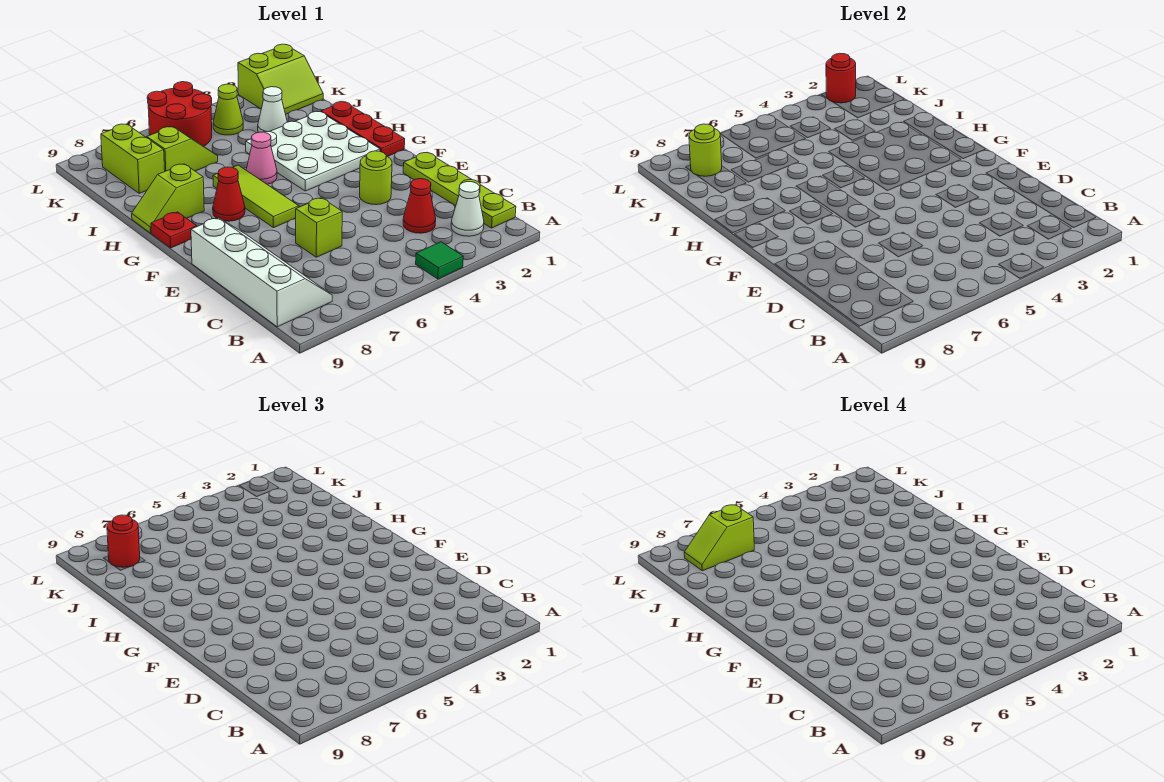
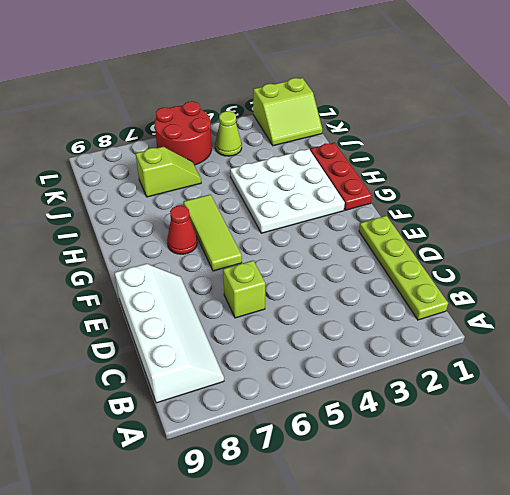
none -> green 1x1 tile [416,242,463,279]
none -> white 1x1 cone [451,182,484,236]
none -> red 1x1 cone [403,179,436,233]

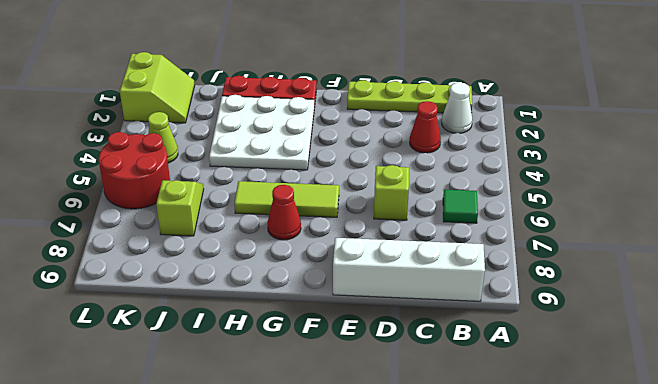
green 1x1 tile [443,189,478,223] -> green 1x1 tile moved to [416,242,463,279]
none -> lime 1x1 round brick [360,151,392,205]
none -> red 1x1 plate [151,212,197,248]
none -> pink 1x1 cone [246,132,277,184]

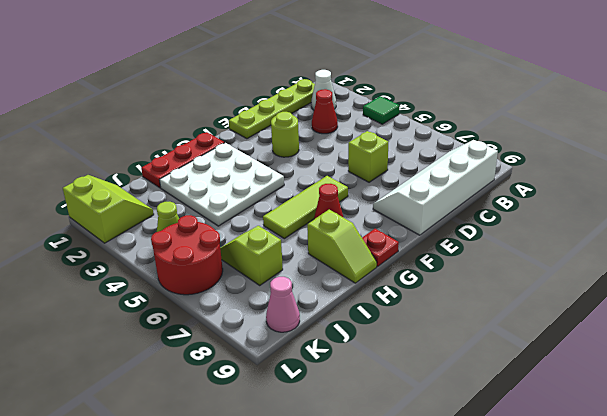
pink 1x1 cone [266,277,300,332] -> pink 1x1 cone moved to [246,132,277,184]
none -> white 1x1 cone [258,87,287,132]
none -> lime 1x2 brick [101,124,165,193]
none -> lime 1x1 round brick [689,124,722,176]

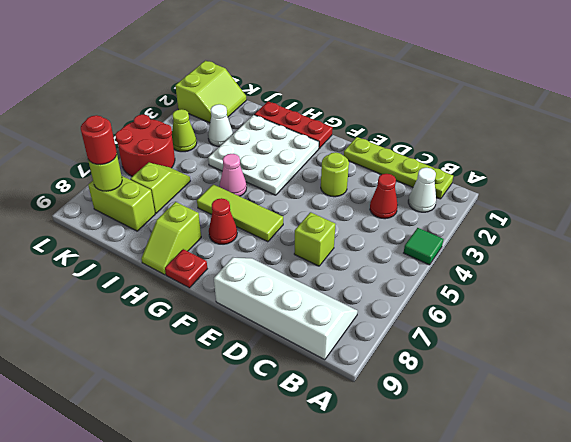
none -> red 1x1 round brick [826,53,856,103]
none -> lime 1x2 slope [684,505,754,571]

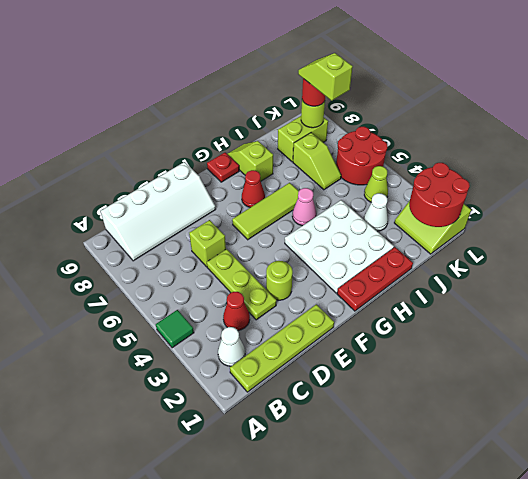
lime 1x3 plate [207,249,277,320] -> none
red 2x2 round brick [409,163,470,227] -> red 1x1 round brick [826,53,856,103]

